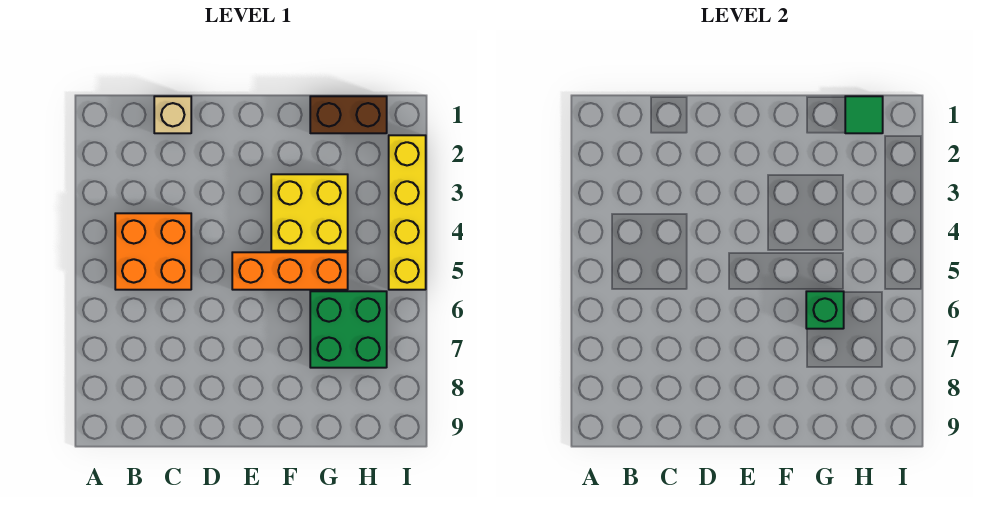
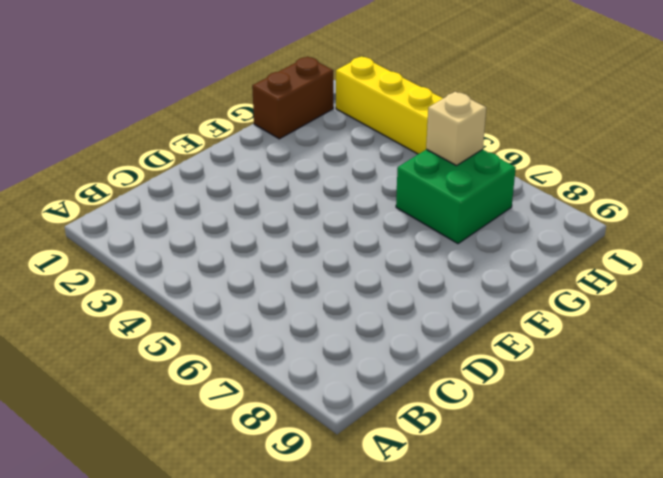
tan 1x1 brick [426,92,486,166] -> tan 1x1 brick moved to [154,96,191,133]
none -> orange 2x2 brick [115,213,191,290]
none -> orange 1x3 brick [232,252,348,290]

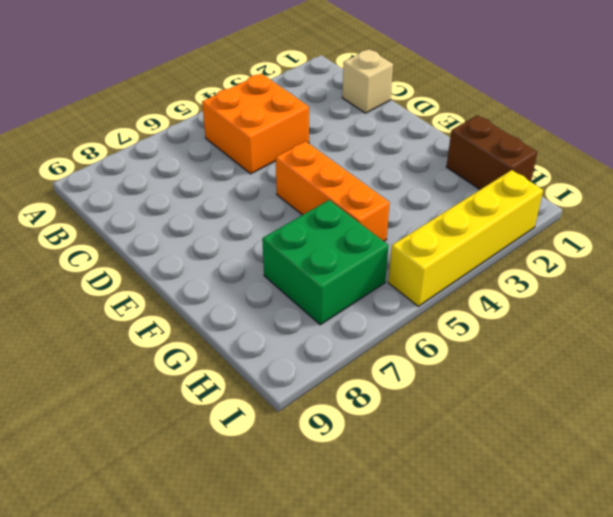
none -> yellow 2x2 brick [271,174,348,251]
none -> green 1x1 brick [806,291,844,329]

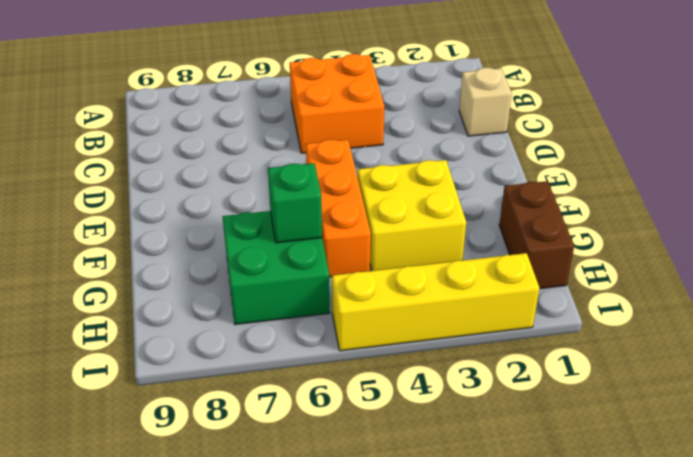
none -> green 1x1 tile [845,96,883,133]

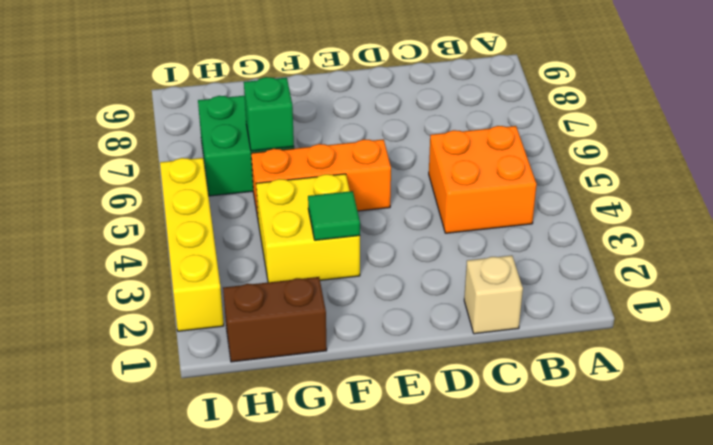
green 1x1 tile [308,191,360,240] -> green 1x1 tile moved to [845,96,883,133]

